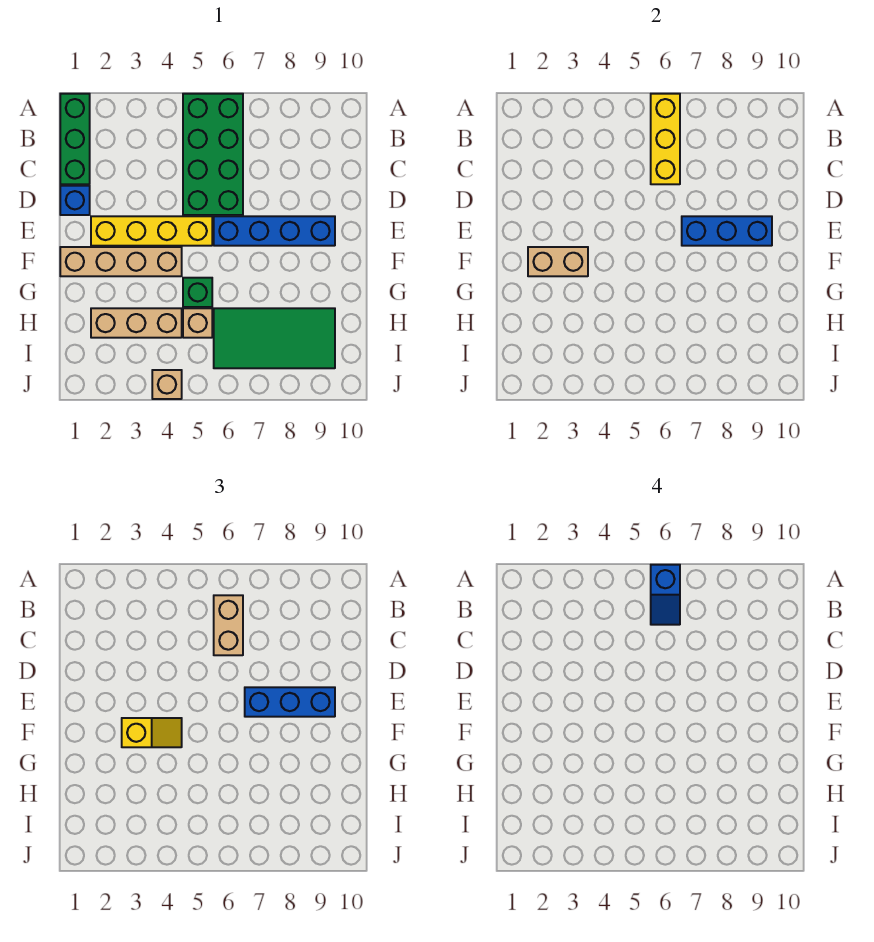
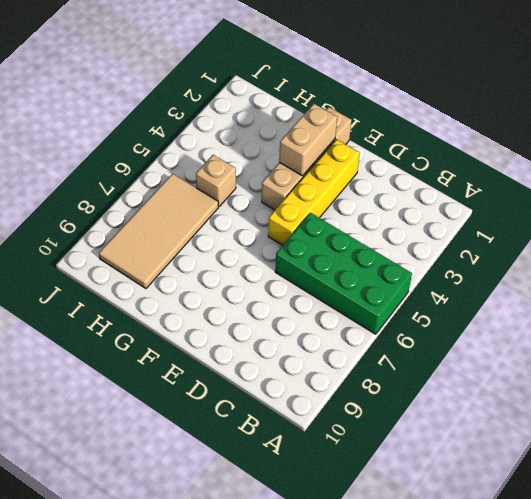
tan 2x4 tile [99,174,218,288] -> green 2x4 tile [214,308,335,368]
none -> green 1x3 brick [60,94,90,184]
none -> blue 1x1 brick [60,186,90,215]
none -> blue 1x4 brick [214,216,335,246]

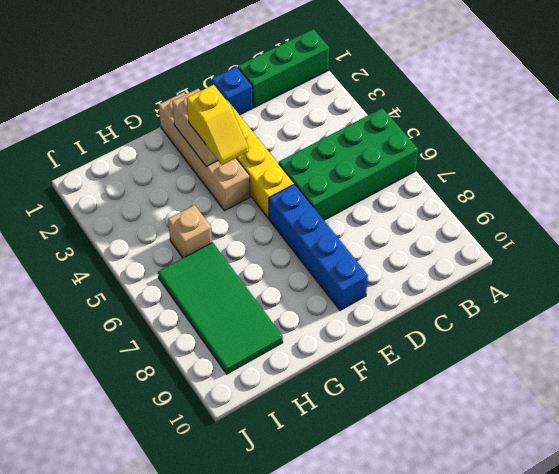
none -> green 1x1 brick [183,278,212,307]
none -> tan 1x3 brick [91,308,182,338]
none -> tan 1x1 brick [152,370,182,399]

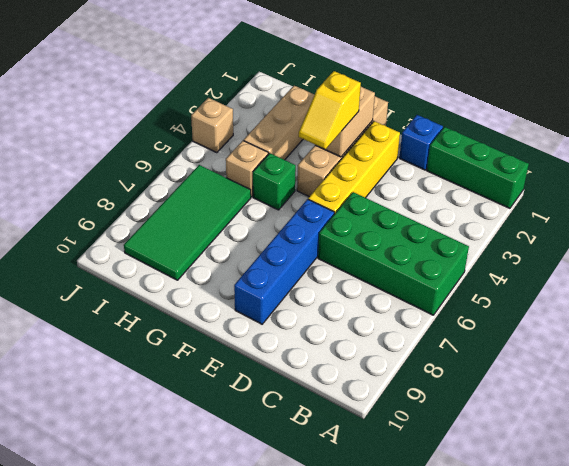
none -> yellow 1x3 brick [651,94,680,184]
none -> blue 1x3 brick [682,216,772,246]
none -> tan 1x2 brick [214,595,243,655]

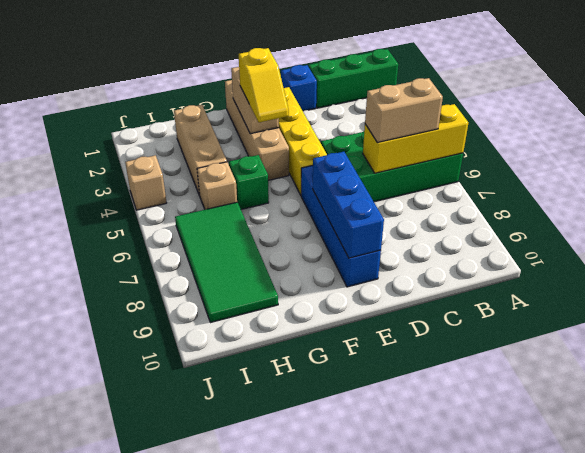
none -> blue 1x3 brick [245,687,335,717]
none -> blue 1x2 slope [651,565,680,625]

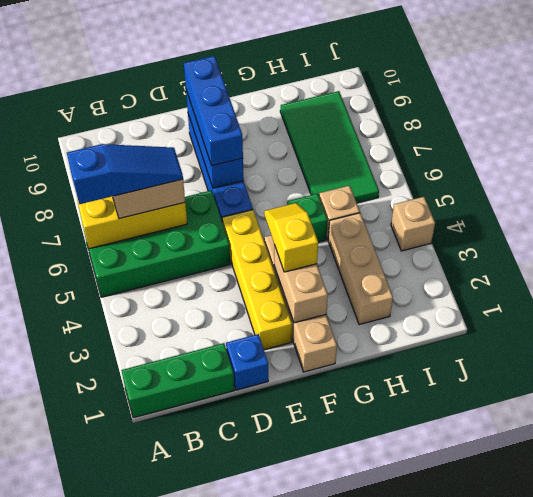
blue 1x3 slope [67,144,183,204] -> blue 1x2 slope [651,565,680,625]

